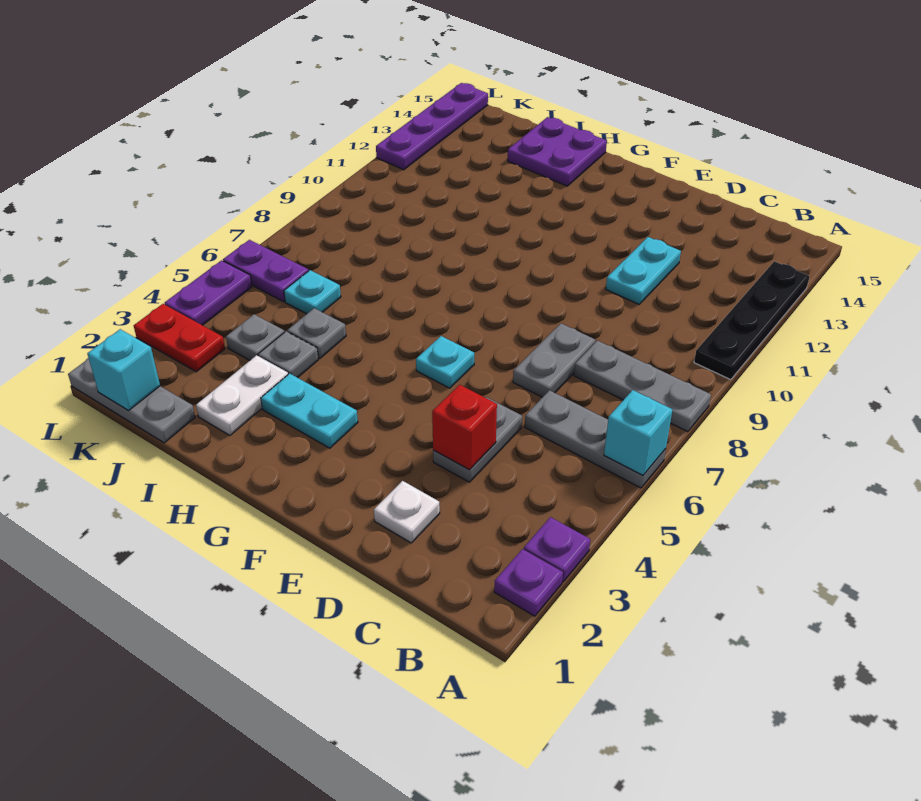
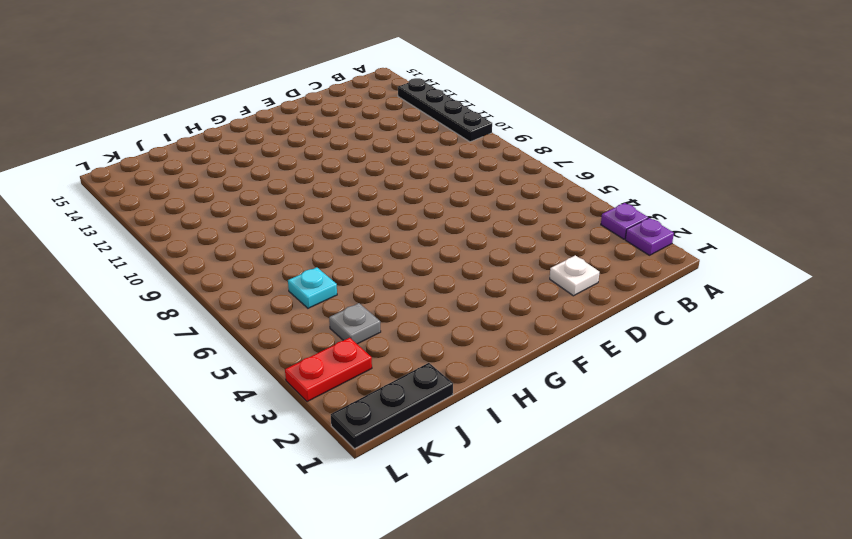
black 1x3 plate [331,363,453,449] -> grey 1x3 plate [68,358,195,443]
none -> grey 1x3 plate [525,390,666,488]
none -> grey 1x3 plate [574,341,711,432]
none -> grey 1x2 plate [433,397,522,482]

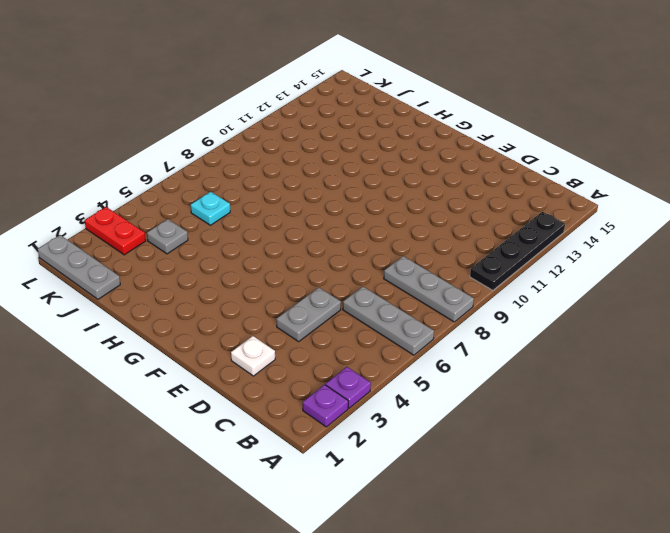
none -> grey 1x2 plate [513,323,595,397]
none -> cyan 1x2 plate [606,237,681,304]
none -> cyan 1x1 plate [416,336,474,388]

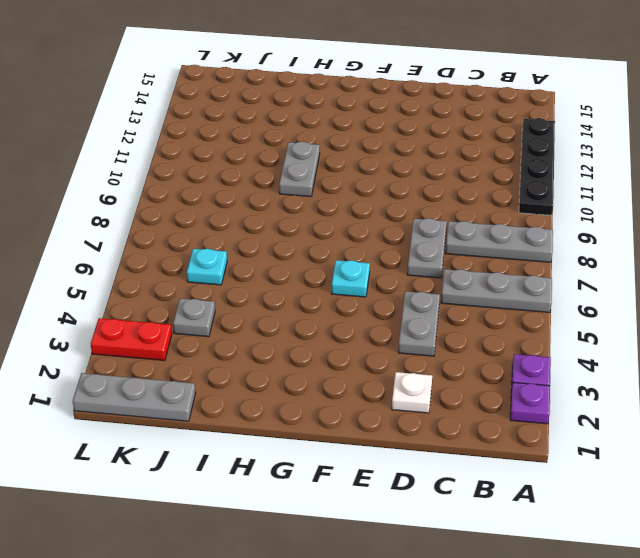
grey 1x2 plate [279,142,320,197] -> none
none -> cyan 1x2 plate [606,237,681,304]
none -> cyan 1x2 plate [261,373,358,448]
none -> purple 2x2 plate [508,117,607,186]

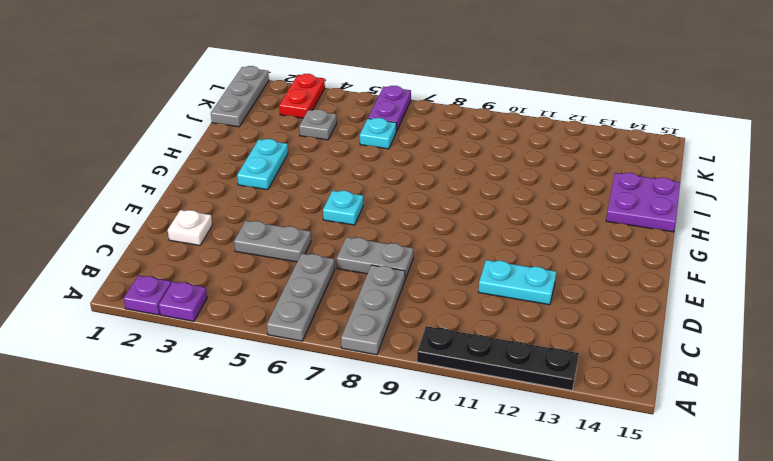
none -> white 1x2 plate [196,355,288,435]
none -> grey 1x1 plate [258,331,318,378]
none -> grey 1x1 plate [287,308,346,359]

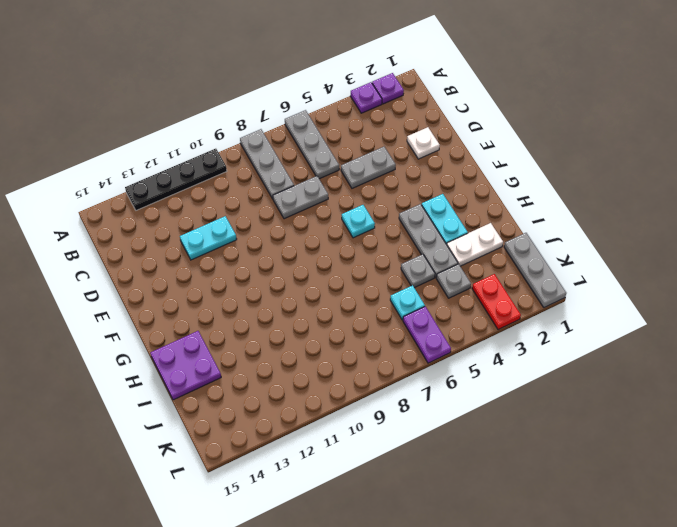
grey 1x3 plate [399,204,458,277] -> grey 1x1 plate [258,331,318,378]
none -> purple 1x2 plate [165,260,252,325]
none -> purple 1x4 plate [376,83,488,170]
none -> cyan 1x1 brick [604,390,672,475]

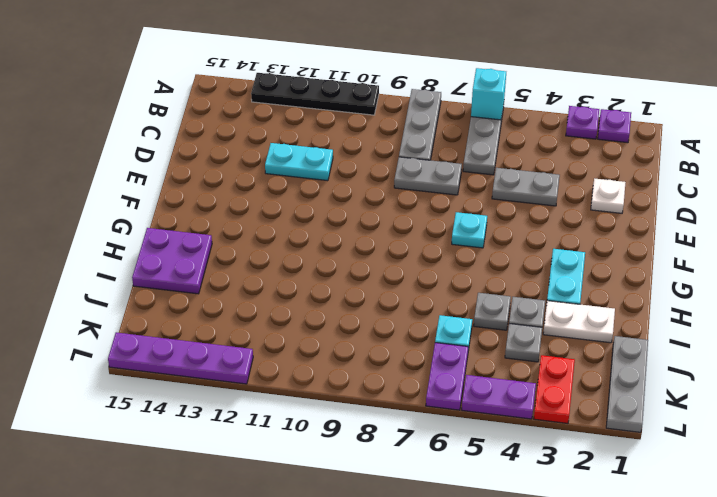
none -> red 1x1 brick [432,385,497,470]
none -> cyan 1x1 brick [87,329,160,411]

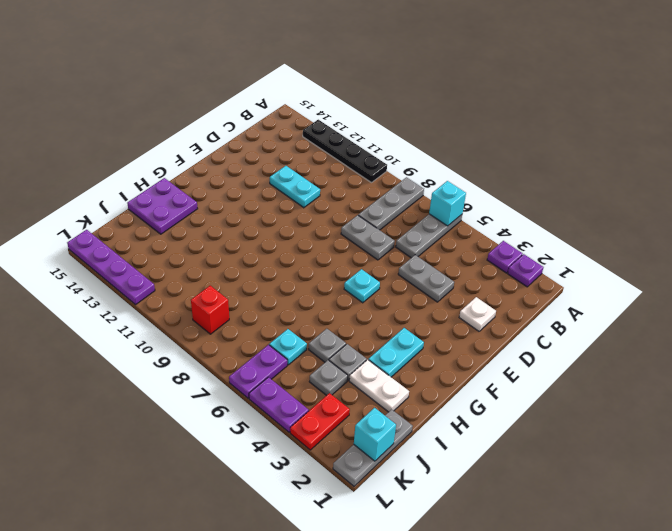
red 1x1 brick [191,286,229,334] -> red 1x1 brick moved to [432,385,497,470]

